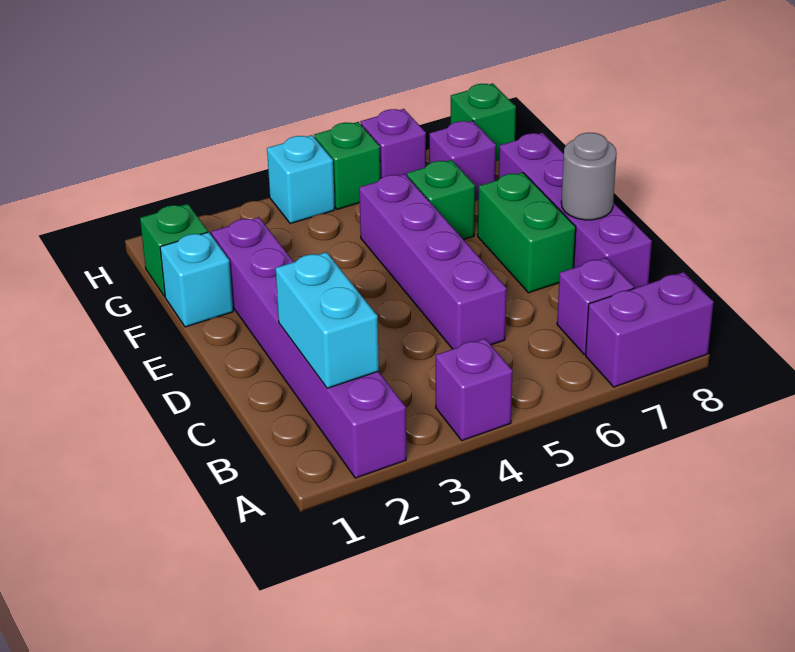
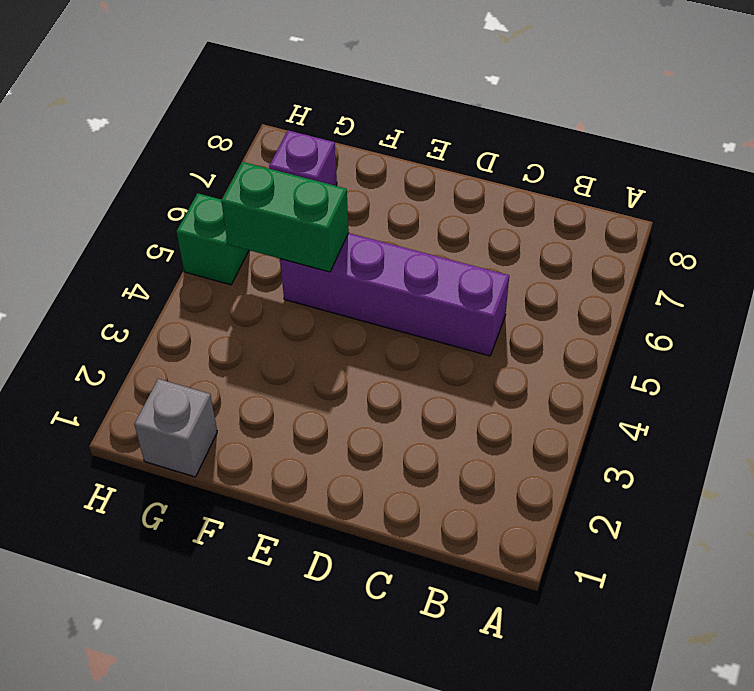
green 1x2 brick [221,162,349,272] -> green 1x2 brick moved to [478,173,576,293]
grey 1x1 brick [134,379,217,477] -> green 1x1 brick [140,204,208,297]
none -> purple 1x6 brick [211,217,406,478]
none -> purple 1x1 brick [436,339,513,441]
none -> purple 1x2 brick [586,272,714,387]

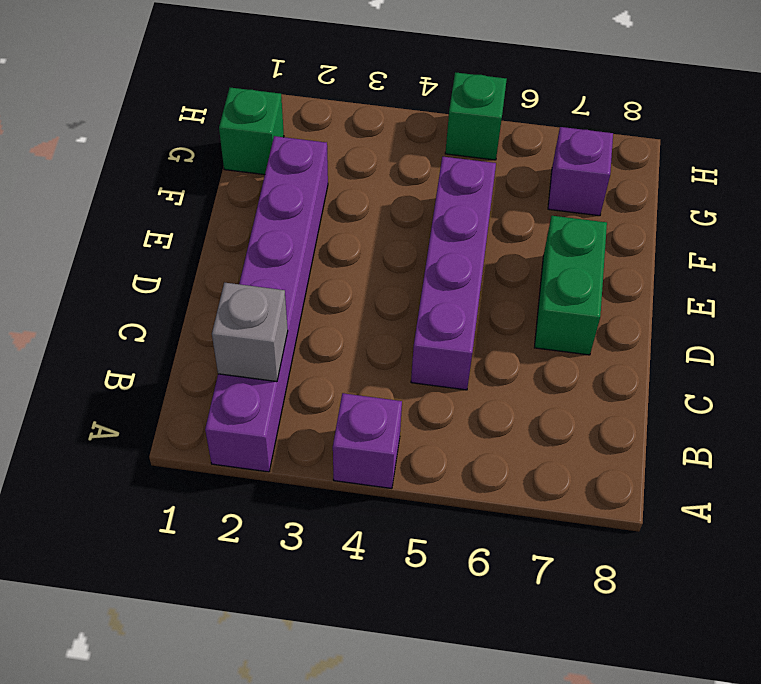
grey 1x1 brick [212,283,288,382] -> cyan 1x2 brick [276,252,379,388]
none -> purple 1x2 brick [586,272,714,387]
none -> purple 1x1 brick [557,258,634,355]
none -> purple 1x4 brick [499,133,652,288]

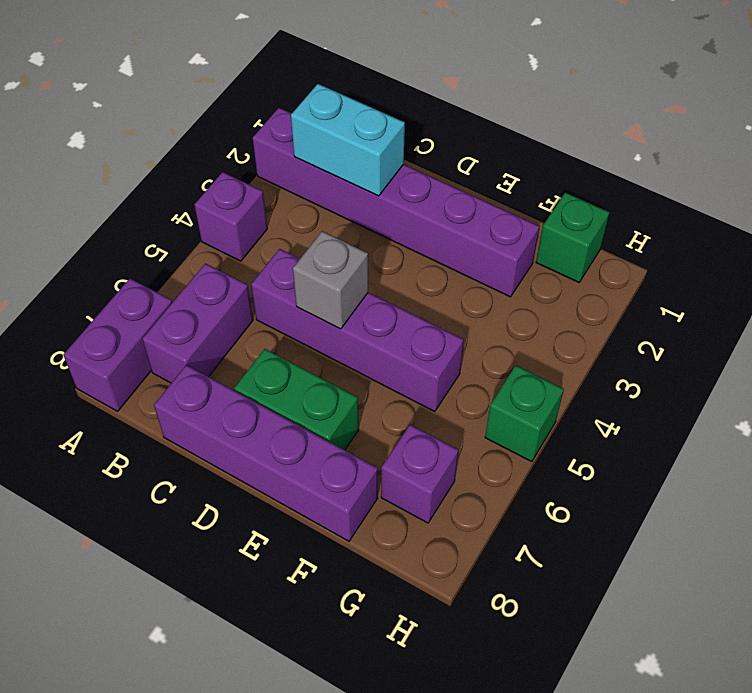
purple 1x2 brick [143,264,253,383] -> purple 1x1 brick [557,258,634,355]
grey 1x1 brick [293,231,368,329] -> none
none -> cyan 1x1 brick [160,232,233,327]
none -> green 1x1 brick [407,160,475,240]
none -> cyan 1x1 brick [267,135,335,224]

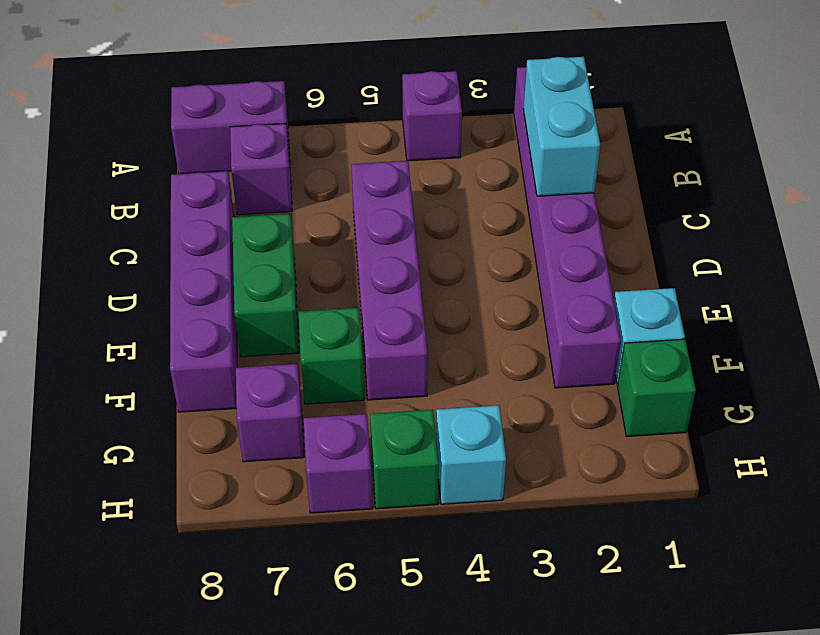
none -> green 1x1 brick [451,83,516,161]
none -> grey 1x1 round brick [561,133,617,220]

